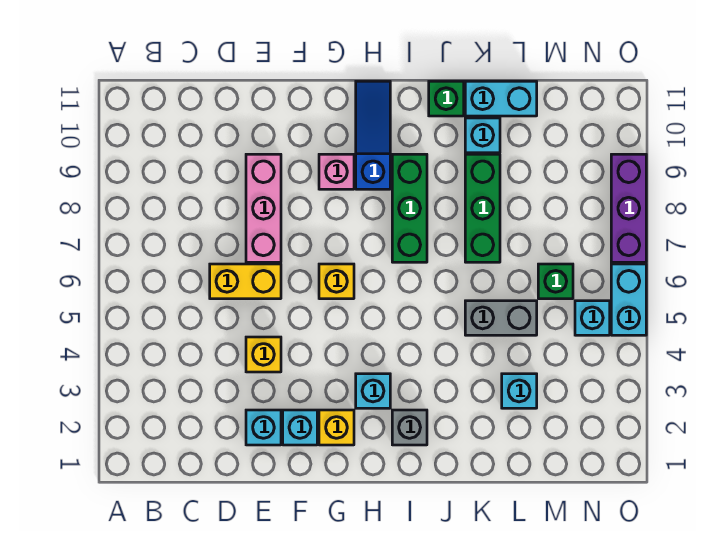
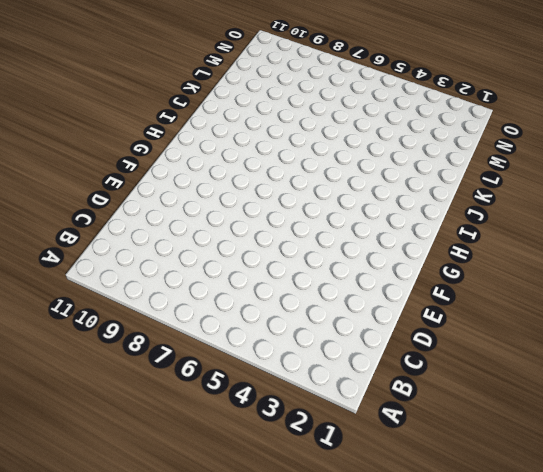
none -> yellow 1x2 brick [210,264,281,299]
none -> cyan 1x1 brick [246,410,281,445]
none -> yellow 1x1 brick [246,337,281,372]

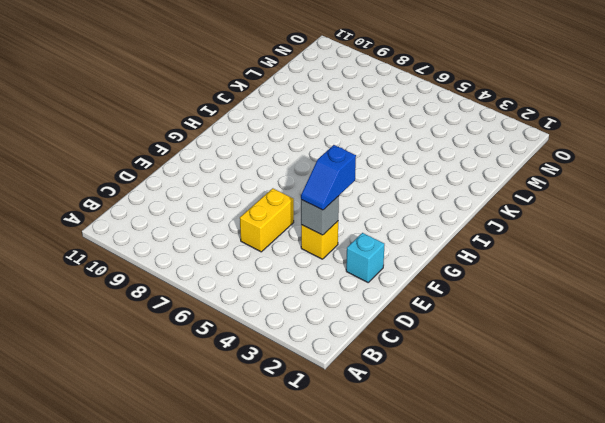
grey 1x1 brick [301,196,339,235] -> grey 1x1 brick moved to [392,410,427,445]
blue 1x2 slope [301,145,356,210] -> none
none -> pink 1x3 brick [246,154,281,262]
none -> cyan 1x1 brick [283,410,317,445]
none -> yellow 1x1 brick [319,410,354,445]

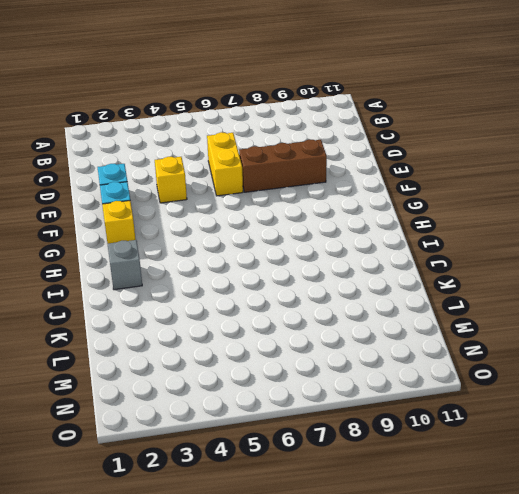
brown 1x3 brick [239,140,327,192] -> pink 1x3 brick [246,154,281,262]
none -> yellow 1x1 brick [319,264,354,299]
none -> pink 1x1 brick [319,154,354,189]
none -> cyan 1x1 brick [356,374,390,408]

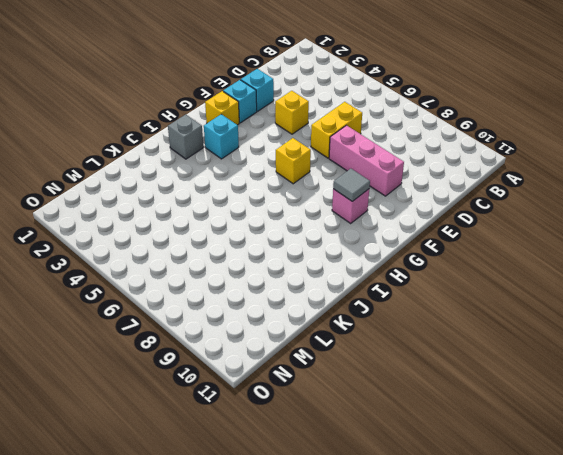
grey 1x1 tile [333,169,370,201] -> none
none -> blue 1x3 slope [356,81,390,189]
none -> green 1x3 brick [392,154,427,262]
none -> green 1x1 brick [429,81,464,116]

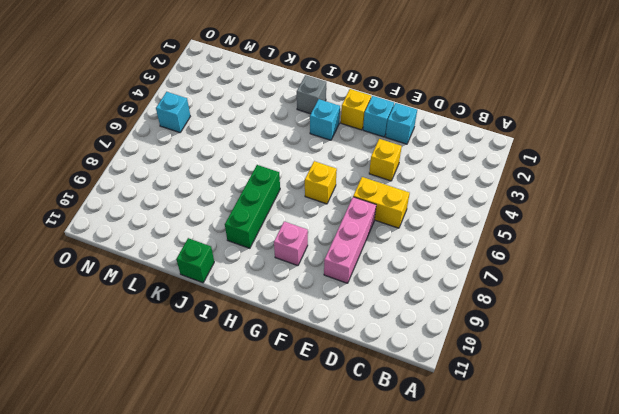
none -> blue 1x3 slope [356,81,390,189]
none -> grey 1x2 brick [465,301,537,335]
none -> green 1x3 brick [465,154,500,262]

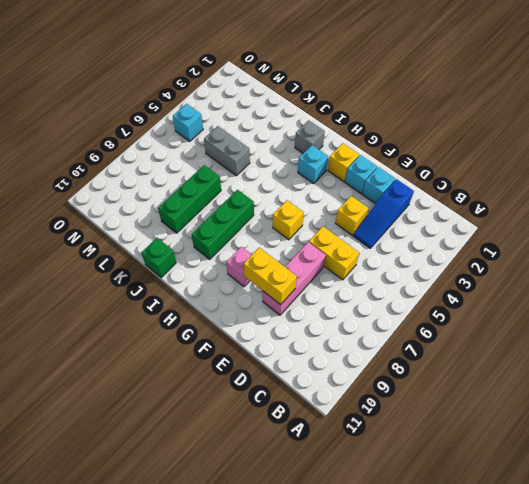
blue 1x3 slope [353,179,414,248] -> blue 1x3 slope moved to [356,81,390,189]
yellow 1x2 brick [244,248,297,305] -> none
none -> cyan 1x1 brick [465,118,500,153]
none -> cyan 1x2 brick [465,81,537,116]
none -> cyan 1x1 brick [502,374,537,408]

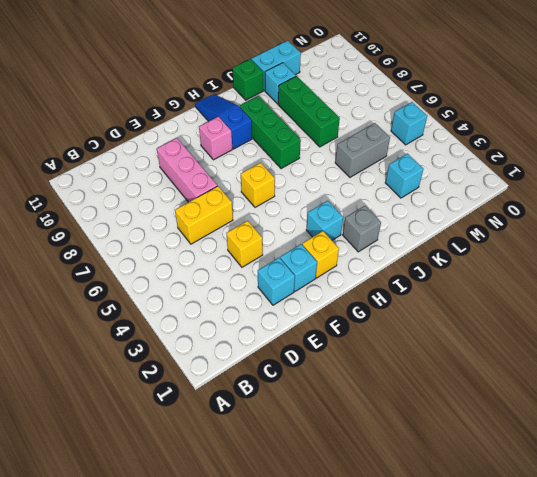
none -> green 1x1 brick [538,264,573,299]
none -> cyan 1x2 brick [611,264,646,335]
none -> purple 1x3 brick [611,154,646,262]

